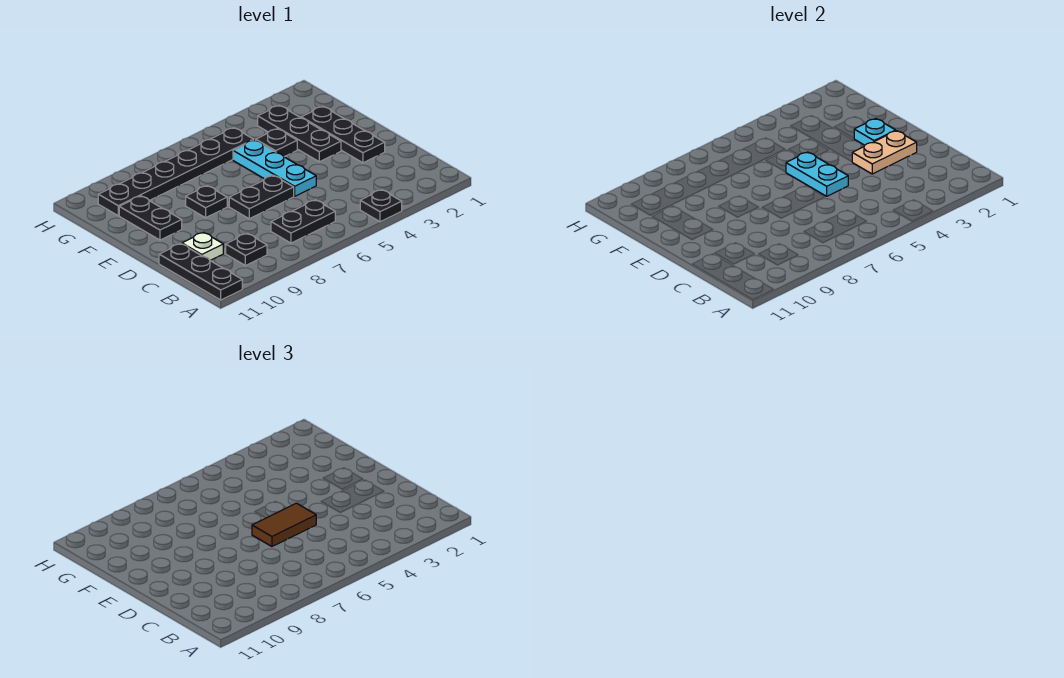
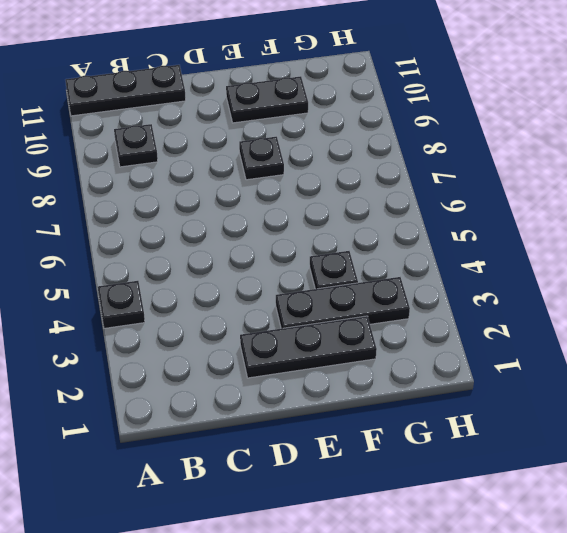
none -> black 1x2 plate [271,200,335,243]
none -> white 1x1 plate [182,232,223,261]
none -> cyan 1x3 plate [233,140,316,196]

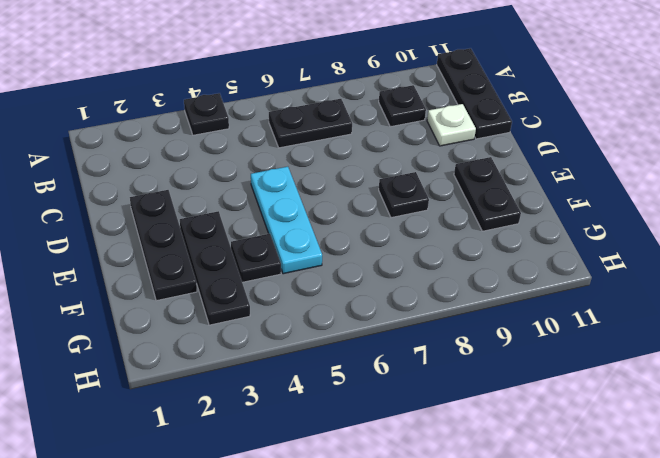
none -> black 1x2 plate [229,175,294,219]
none -> black 1x6 plate [98,128,254,216]
none -> tan 1x2 plate [852,131,917,174]

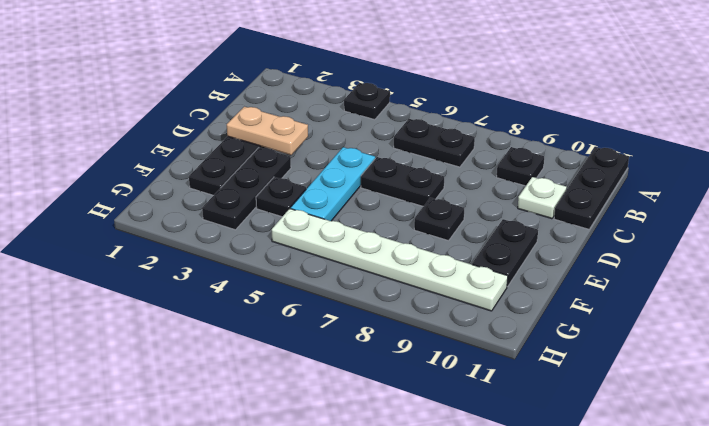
white 1x6 plate [272,209,508,311] -> black 1x6 plate [98,128,254,216]
none -> cyan 1x2 plate [786,152,848,196]
none -> cyan 1x1 plate [854,119,896,145]
none -> brown 1x2 tile [252,503,316,546]

